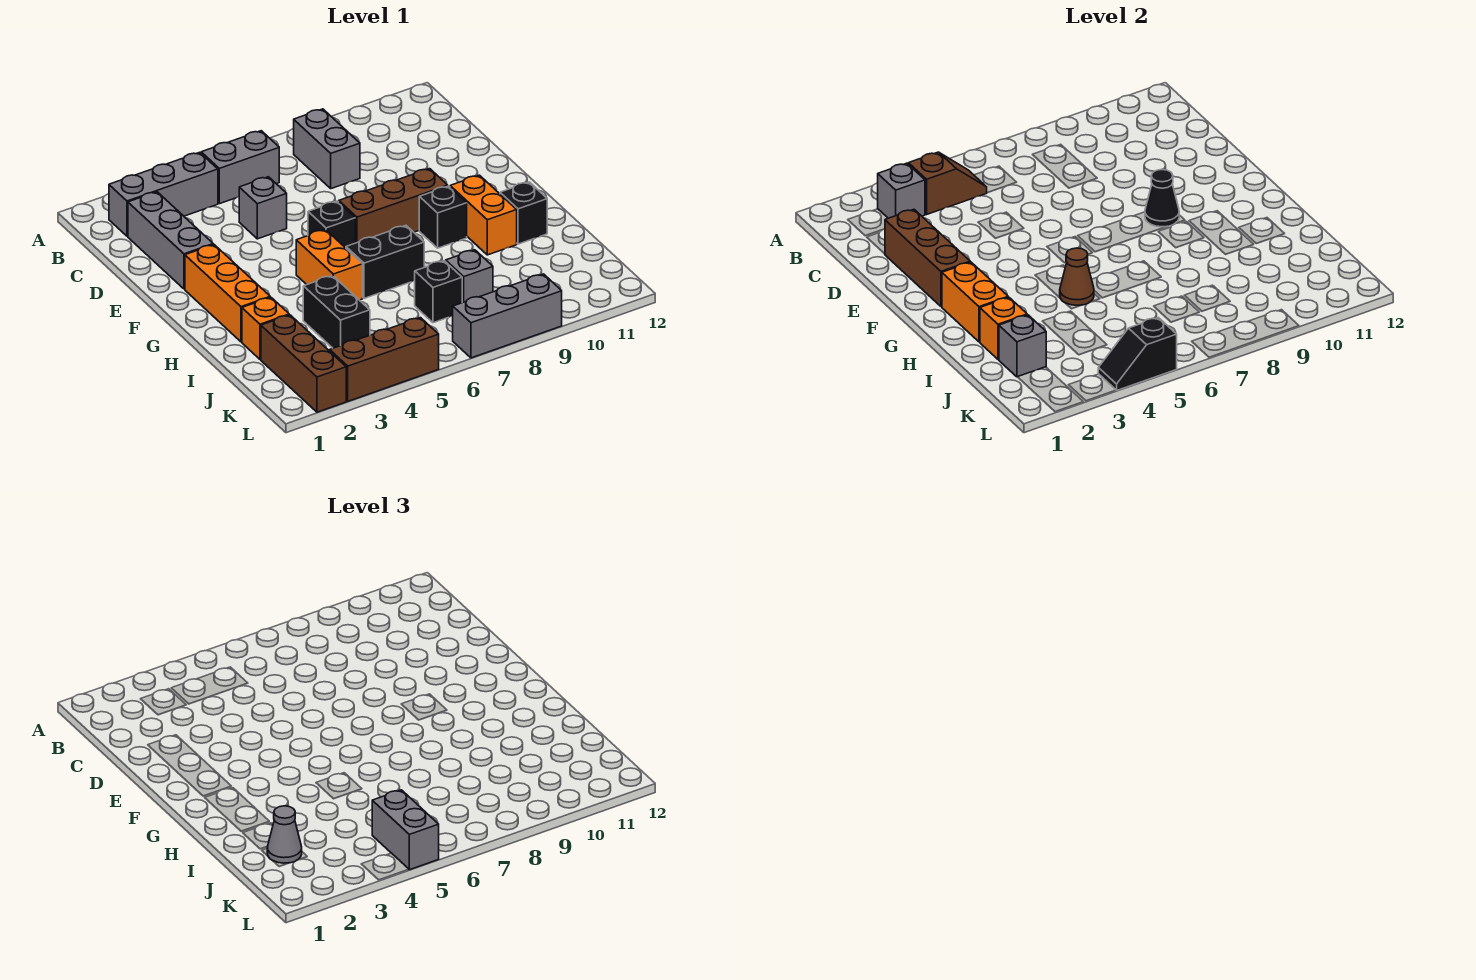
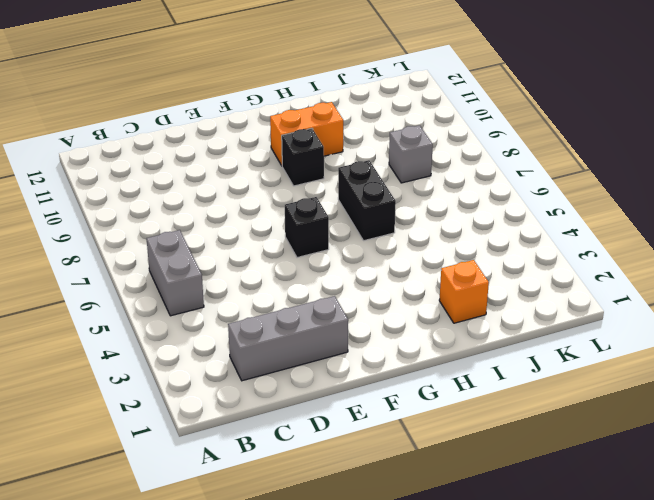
none -> grey 1x3 brick [109,152,218,236]
none -> grey 1x2 brick [294,109,360,189]
none -> grey 1x1 brick [239,177,287,239]
none -> orange 1x3 brick [185,245,270,342]

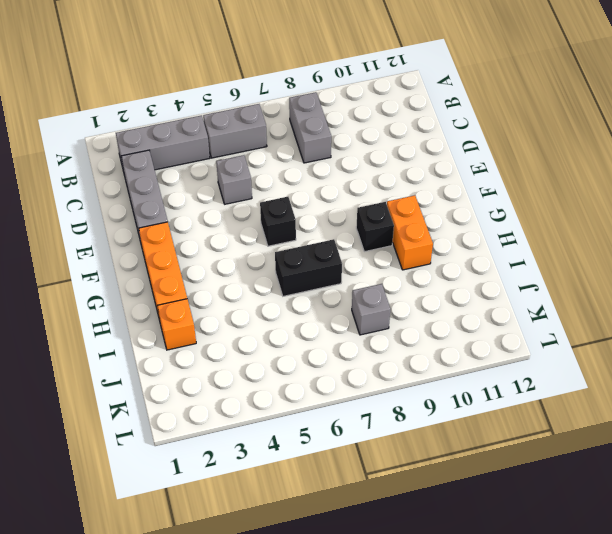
none -> brown 1x3 brick [339,169,448,243]
none -> orange 1x2 brick [296,230,363,300]
none -> black 1x1 brick [500,182,547,244]
none -> black 1x2 brick [303,276,370,348]

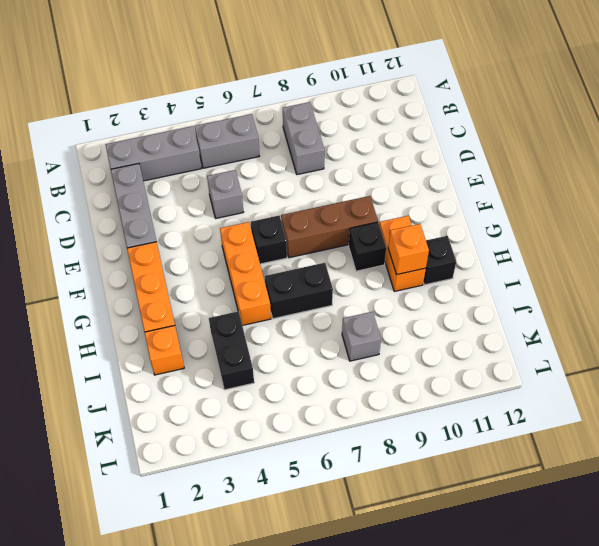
orange 1x3 brick [220,222,271,326] -> orange 1x2 brick [296,230,363,300]
orange 1x1 brick [388,224,429,274] -> orange 1x1 brick moved to [980,297,1027,359]
none -> brown 1x3 brick [261,315,346,412]
none -> black 1x1 brick [415,261,462,323]
none -> brown 1x3 brick [330,318,439,401]
none -> grey 1x3 brick [453,274,562,358]

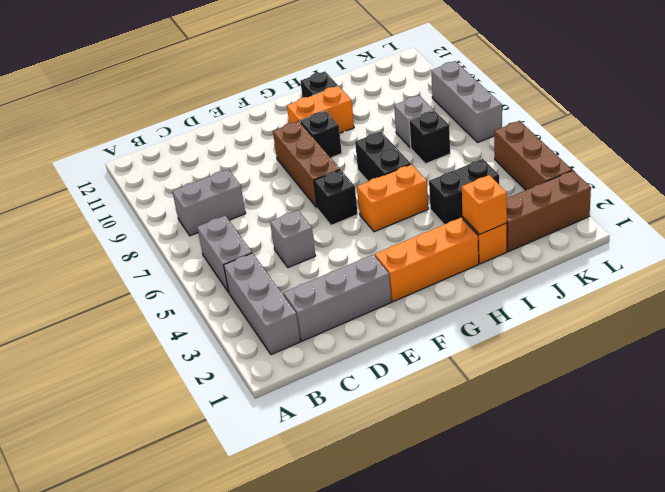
none -> grey 1x1 brick [878,163,925,218]
none -> brown 1x2 slope [908,152,987,214]
none -> brown 1x3 brick [885,209,970,307]
none -> black 1x1 cone [1145,170,1179,227]

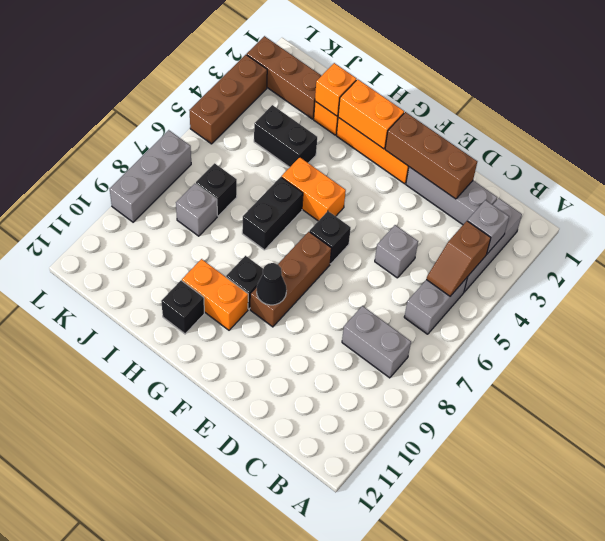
none -> brown 1x1 cone [1060,248,1094,305]
none -> grey 1x1 brick [999,315,1046,377]
none -> black 1x2 slope [1098,318,1177,390]
none -> grey 1x1 cone [267,806,302,863]

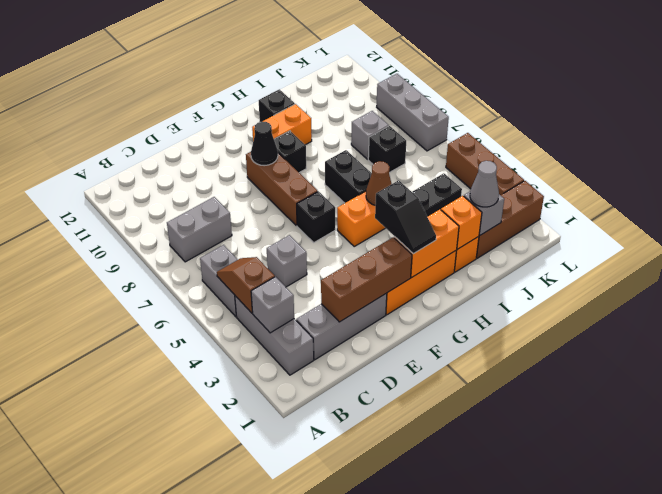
black 1x2 slope [375,180,436,254] -> black 1x2 slope moved to [1098,318,1177,390]
none -> grey 1x2 brick [372,790,439,870]

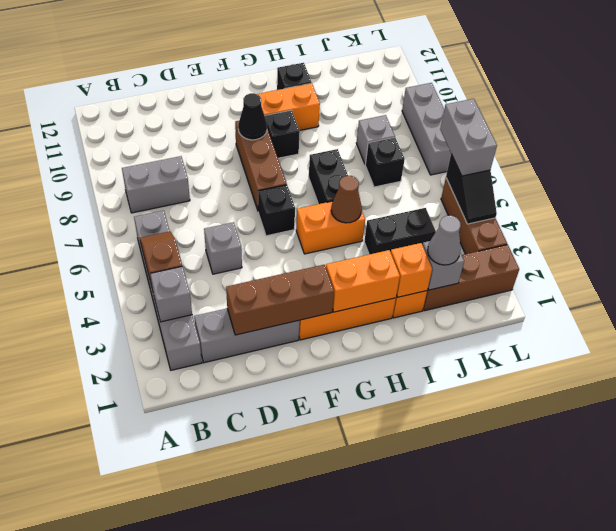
grey 1x2 brick [440,99,497,176] -> grey 1x2 brick turned to [372,790,439,870]

